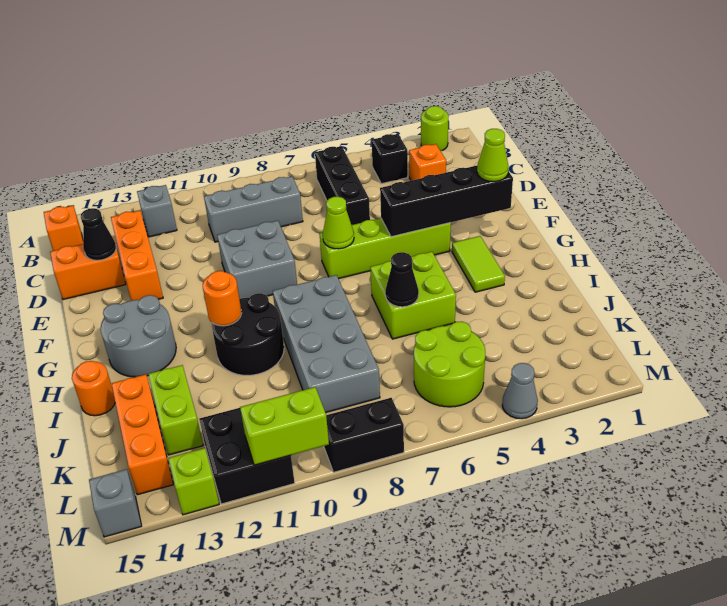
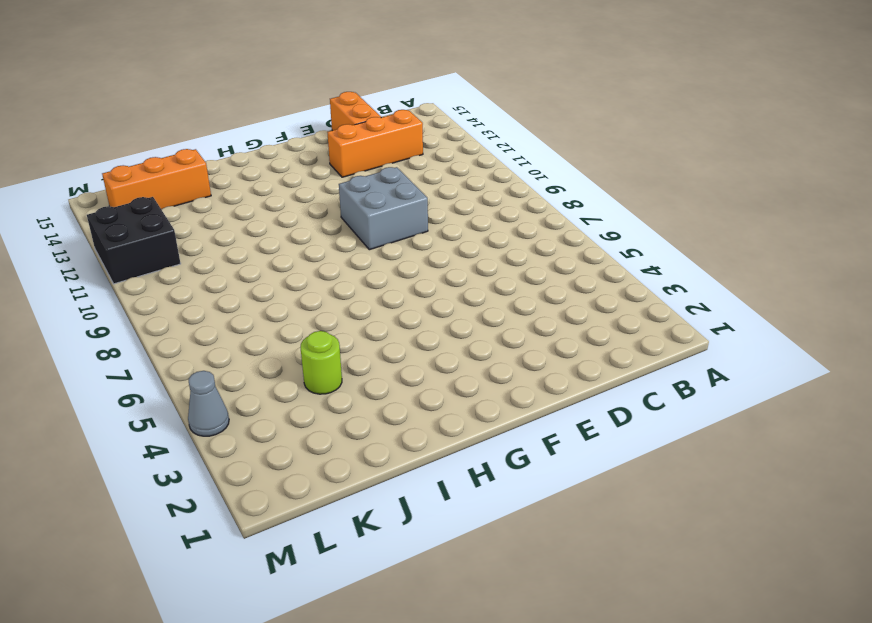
lime 1x1 round brick [301,331,342,394] -> lime 1x1 round brick moved to [421,106,449,151]
none -> black 1x1 brick [372,134,408,184]
none -> black 1x3 brick [315,146,370,225]
none -> grey 1x1 brick [137,185,177,237]
none -> orange 1x1 brick [44,206,83,251]

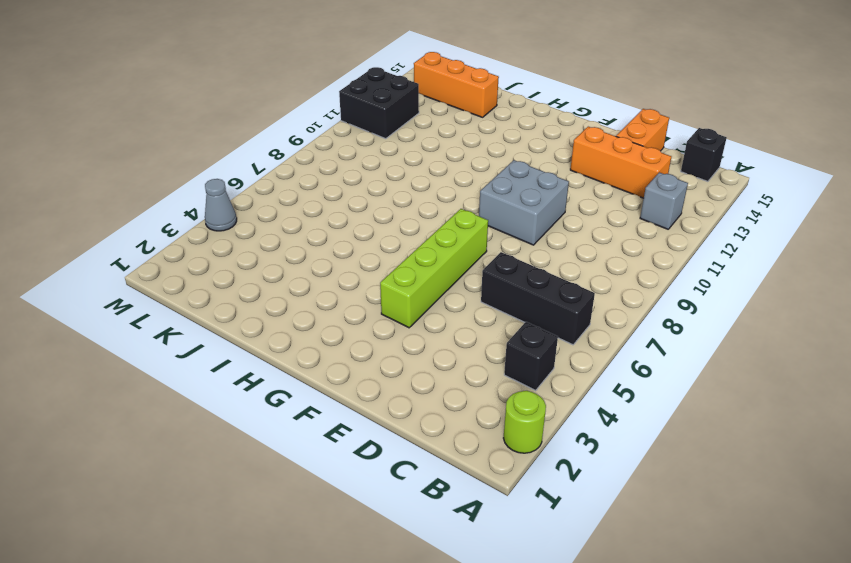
black 1x1 brick [681,128,727,181] -> orange 1x1 brick [44,206,83,251]
none -> orange 1x1 brick [409,144,446,181]
none -> grey 1x3 brick [204,176,303,242]
none -> lime 1x2 tile [452,236,505,292]
none -> grey 2x2 round brick [101,295,176,377]

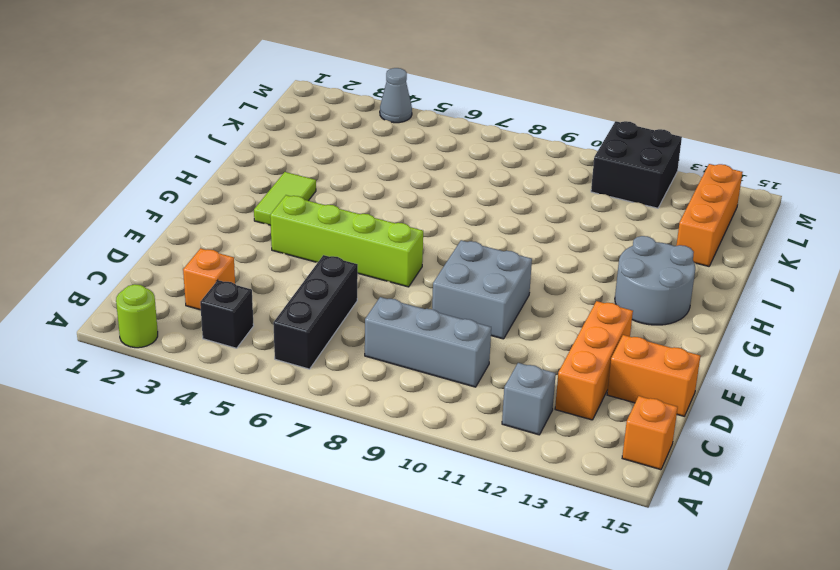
none -> lime 2x2 brick [370,252,456,339]
none -> grey 2x4 brick [273,275,380,413]
none -> black 2x2 round brick [212,293,284,375]
none -> orange 1x1 round brick [72,361,115,416]

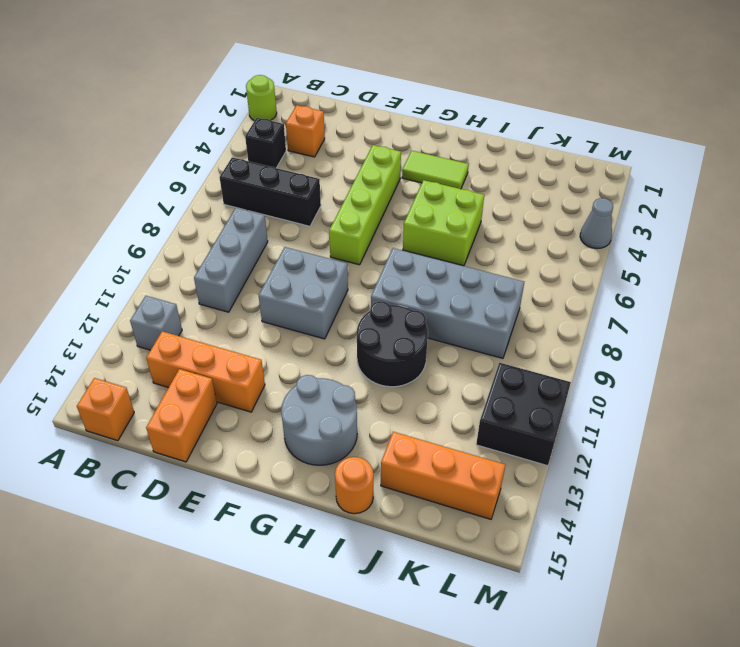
none -> lime 1x2 brick [148,365,203,455]
none -> lime 2x2 round brick [414,321,485,407]
none -> black 1x2 brick [324,398,404,472]
none -> lime 1x1 brick [168,448,219,515]

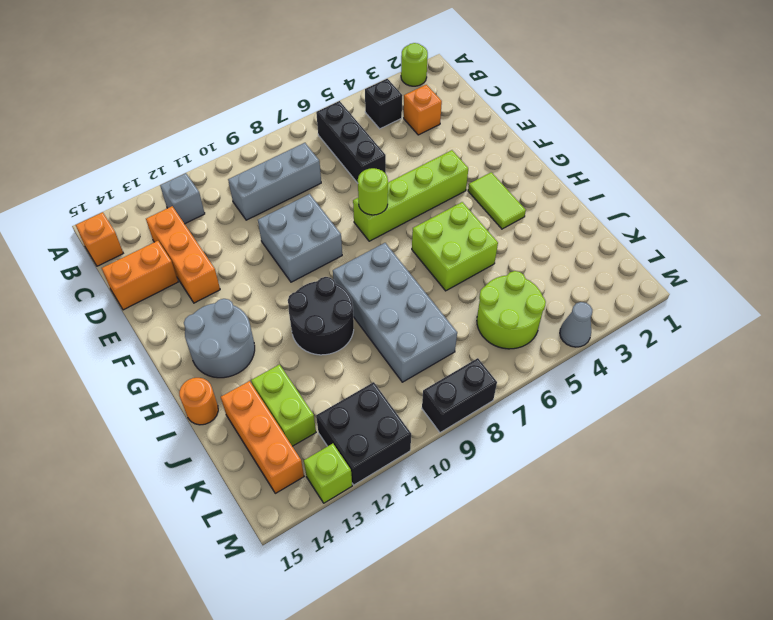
lime 1x1 round brick [358,168,388,215] -> lime 1x1 cone [323,197,354,249]
none -> grey 1x1 brick [89,469,141,537]
none -> black 1x1 cone [81,208,116,260]
none -> black 1x4 brick [380,166,513,237]
none -> orange 1x1 round brick [203,271,242,326]

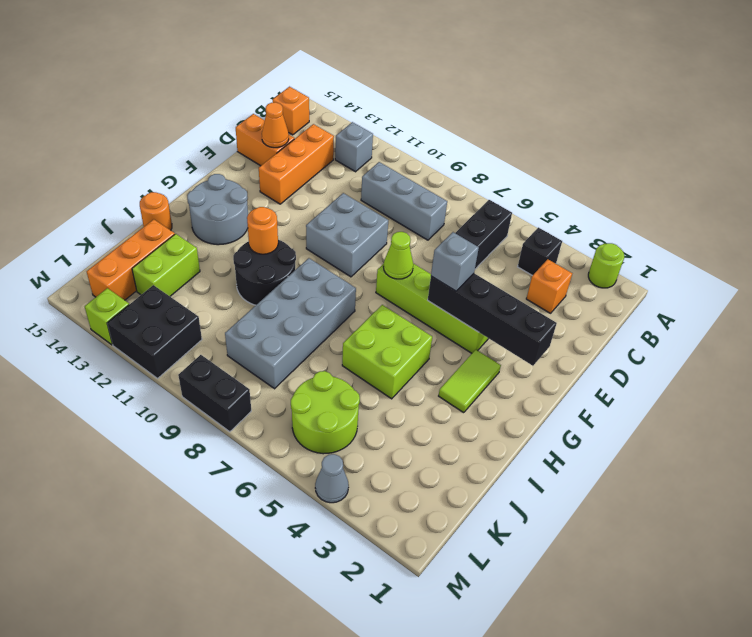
orange 1x1 cone [262,102,289,148] -> black 1x1 cone [81,208,116,260]
grey 1x1 brick [431,232,479,291] -> grey 1x1 brick moved to [89,469,141,537]
none -> black 1x1 cone [385,252,419,307]
none -> lime 1x2 brick [240,387,329,465]
none -> lime 1x1 cone [477,129,508,182]

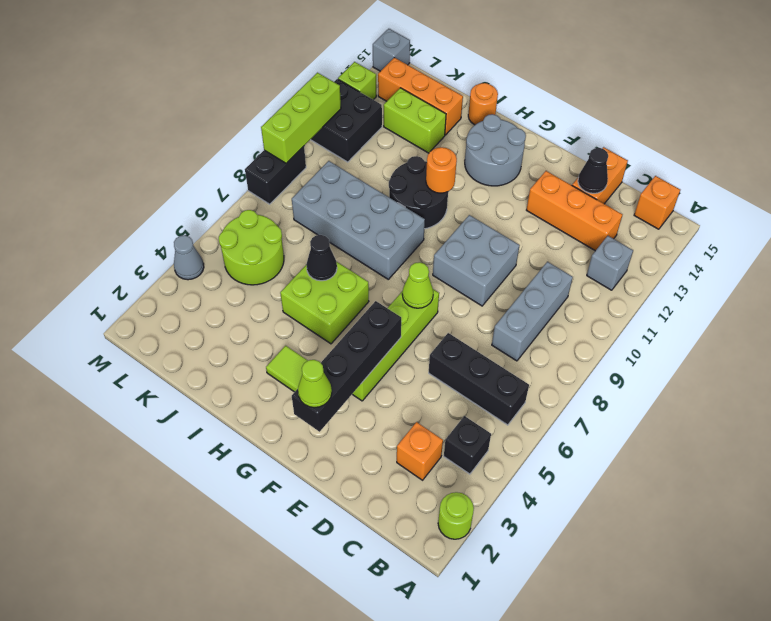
lime 1x3 brick [261,73,341,163] -> lime 1x2 brick [240,387,329,465]

